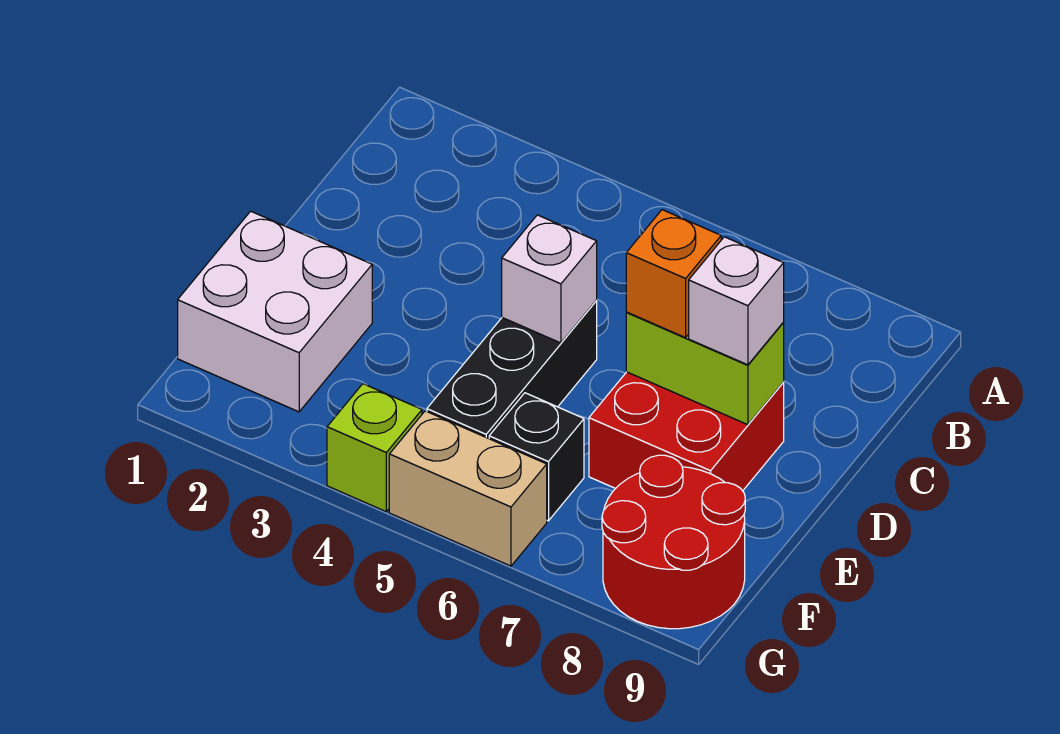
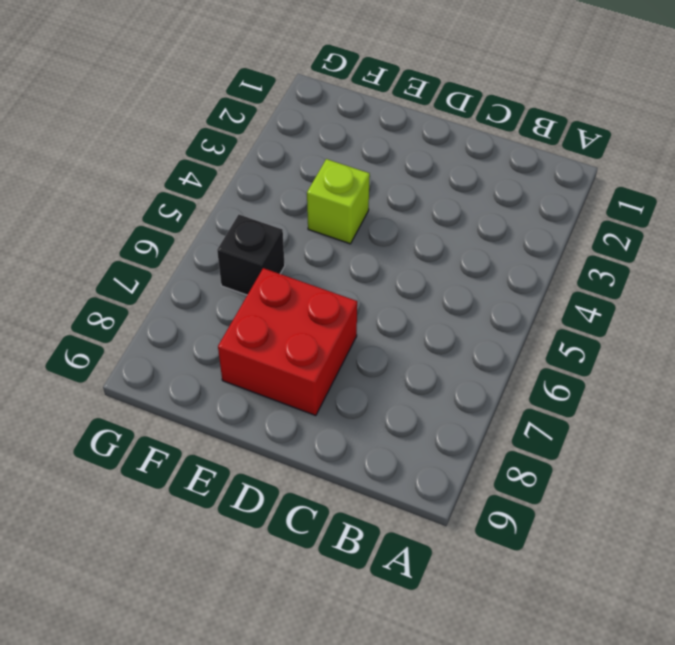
lime 1x1 brick [307,159,370,244] -> lime 1x1 brick moved to [327,384,422,512]
none -> black 1x3 brick [427,301,597,438]
none -> white 2x2 brick [178,211,372,412]

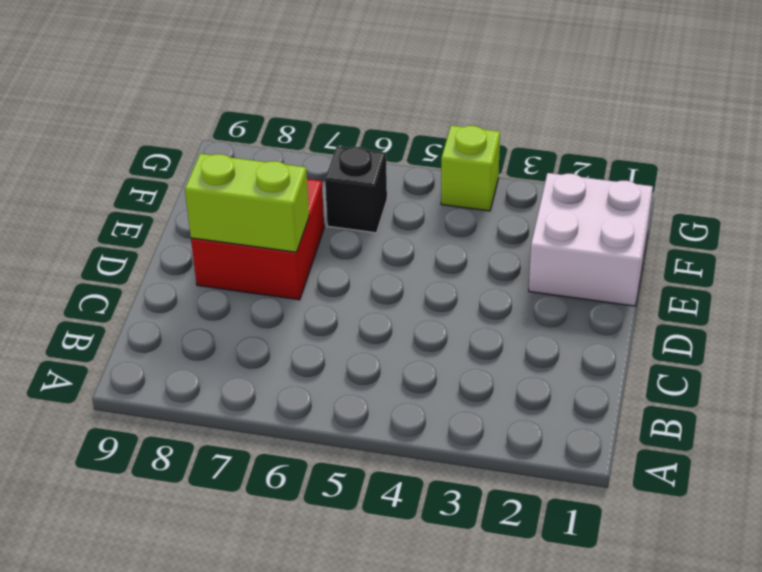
none -> black 1x3 brick [427,301,597,438]
none -> red 2x2 round brick [602,455,745,629]

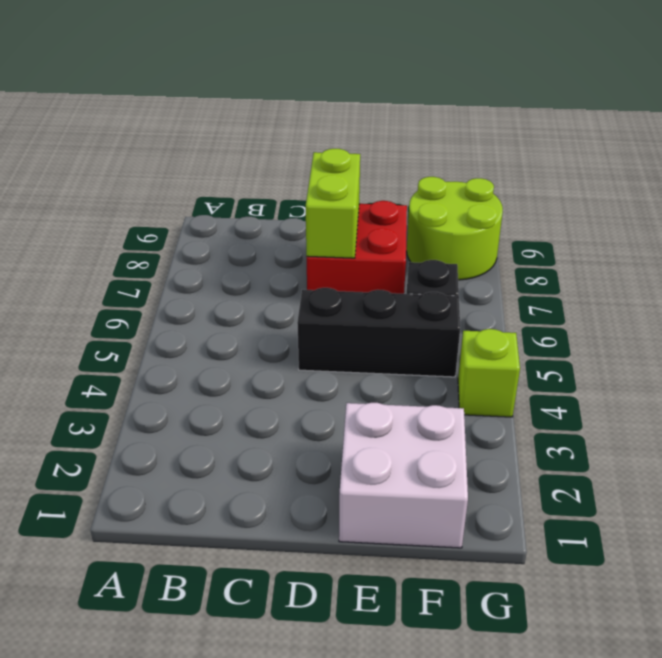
lime 2x2 round brick [407,177,503,280] -> red 2x2 round brick [602,455,745,629]
none -> tan 1x2 brick [389,411,547,566]
none -> white 1x1 brick [502,215,597,343]

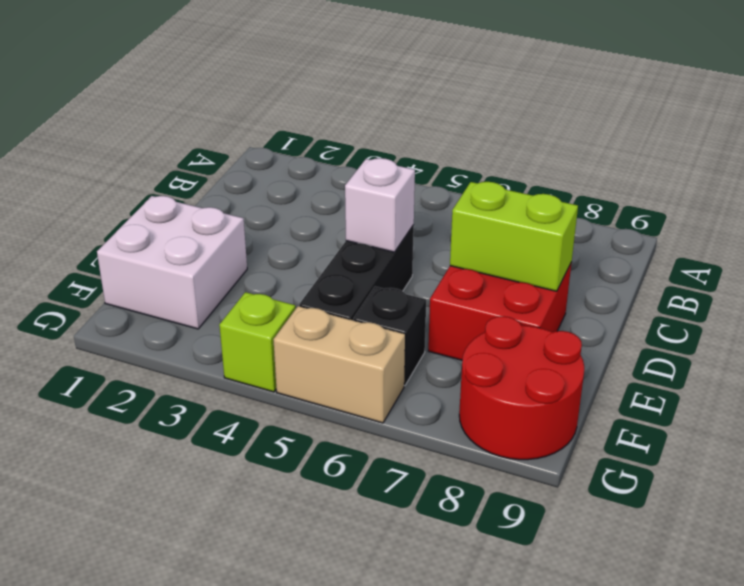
none -> orange 1x1 brick [626,210,721,338]
none -> white 1x1 brick [689,237,784,365]

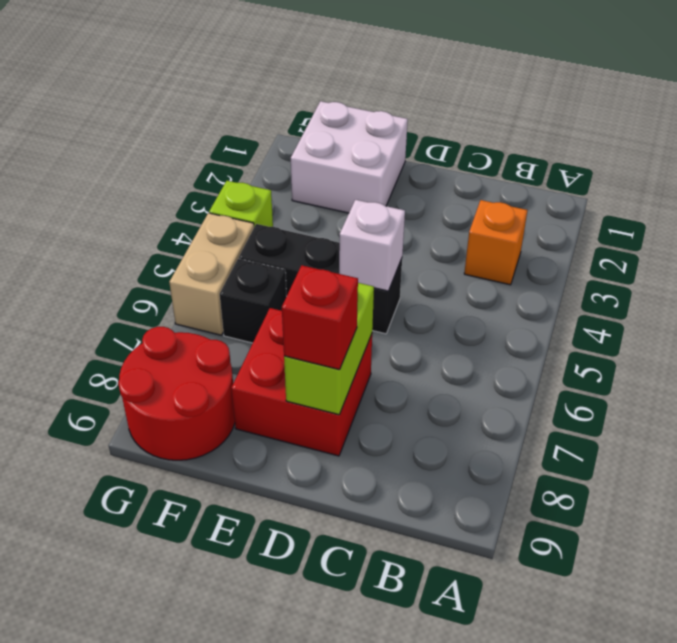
orange 1x1 brick [464,200,528,285] -> orange 1x1 brick moved to [626,210,721,338]
red 1x1 brick [282,265,358,370] -> white 1x1 brick [689,237,784,365]

